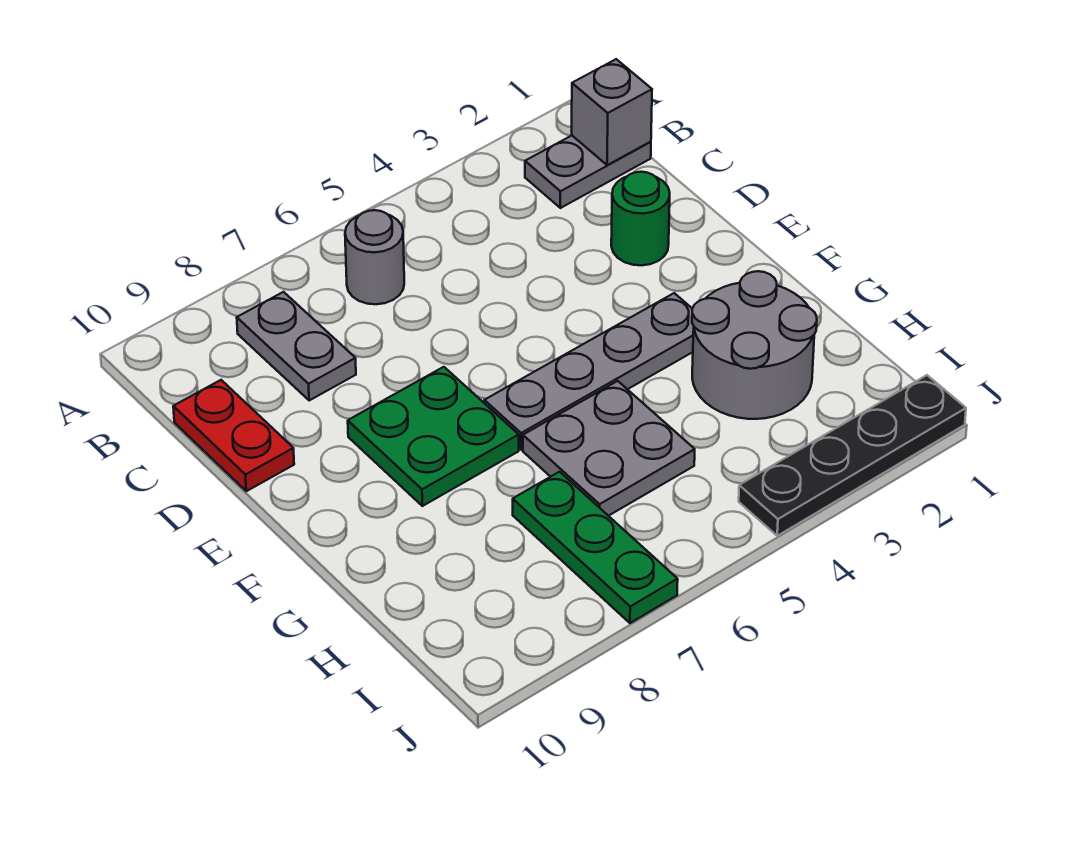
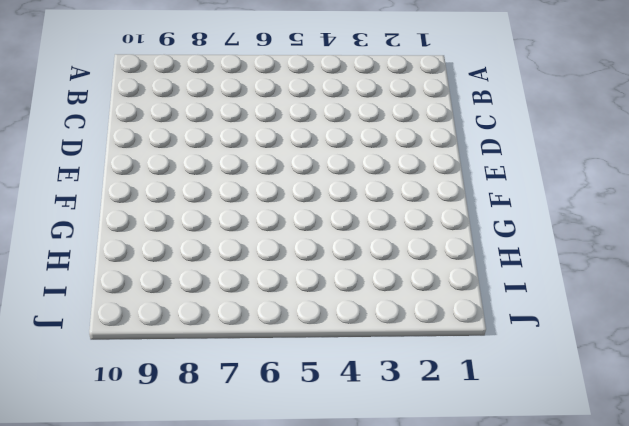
none -> grey 1x2 plate [525,136,651,208]
none -> grey 1x1 round brick [345,210,404,304]
none -> grey 1x2 plate [237,292,356,401]

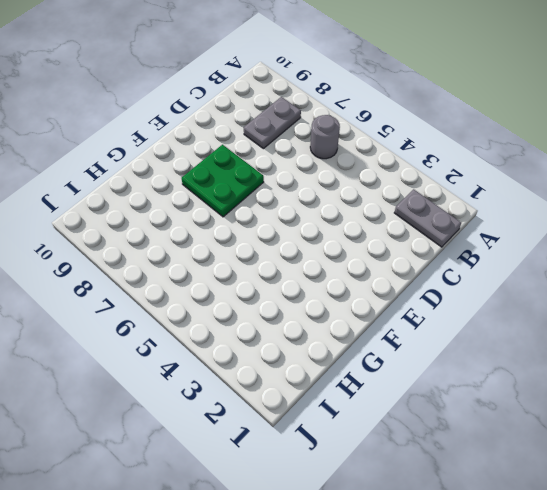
none -> red 1x2 plate [173,380,294,491]
none -> green 1x1 round brick [611,172,670,265]
none -> grey 1x4 plate [484,293,694,450]

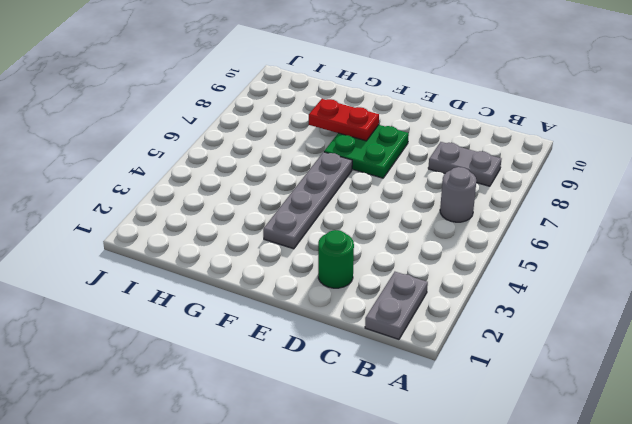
red 1x2 plate [309,99,379,141] -> red 1x2 plate moved to [173,380,294,491]
none -> grey 2x2 round brick [692,271,817,419]
none -> grey 2x2 plate [523,381,695,516]
none -> green 1x3 plate [513,472,678,623]

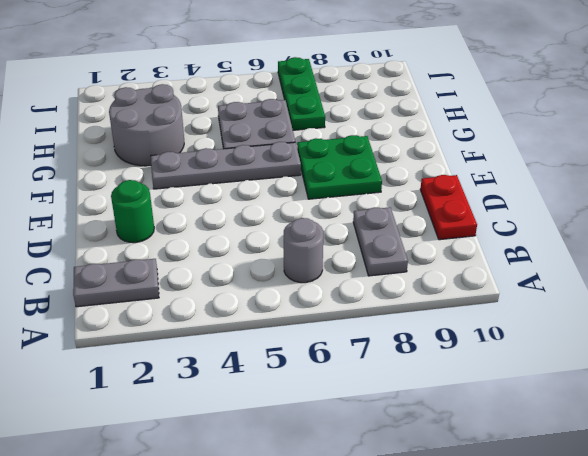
none -> black 1x4 plate [739,375,966,536]
none -> grey 1x1 brick [572,59,652,165]

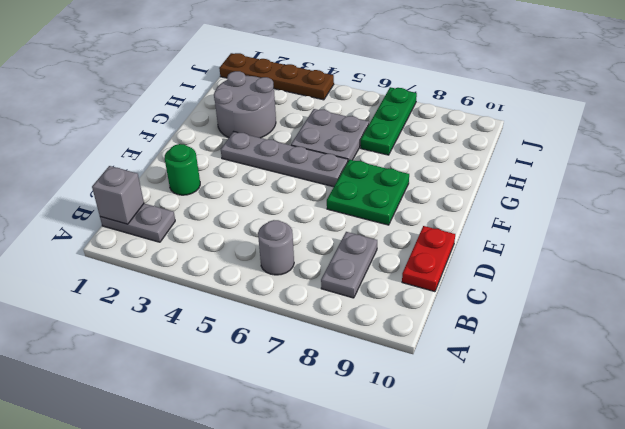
brown 1x4 plate [219,53,334,100] -> black 1x4 plate [739,375,966,536]

